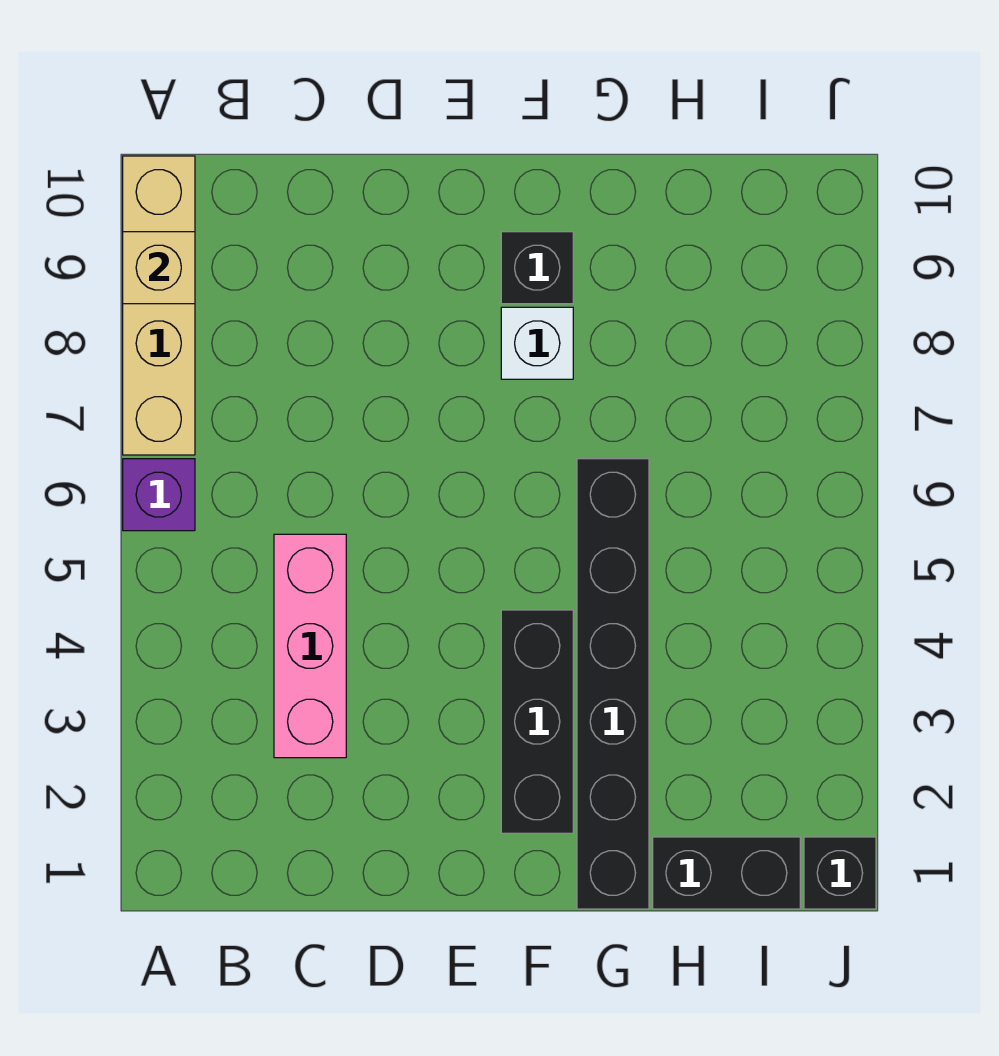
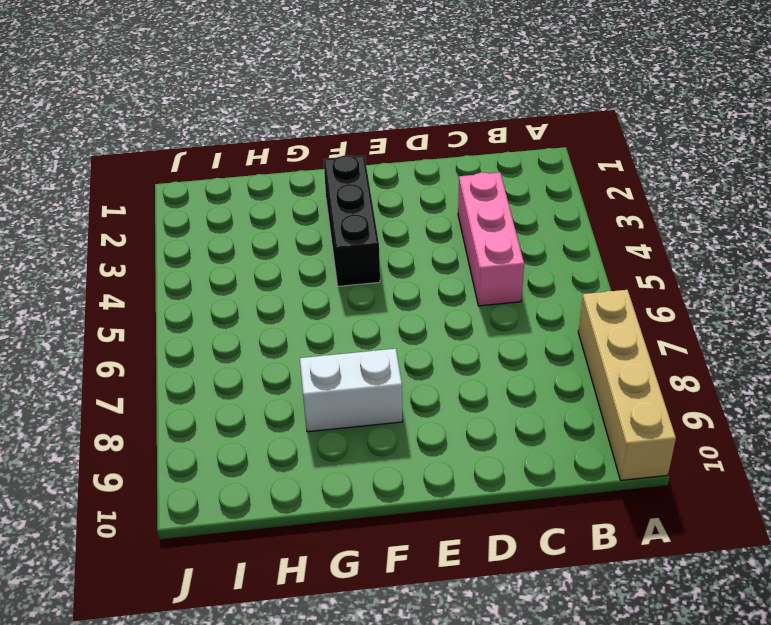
white 1x2 brick [300,349,402,432] -> white 1x1 brick [501,307,573,379]
none -> purple 1x1 brick [123,459,195,531]
none -> black 1x1 brick [501,232,573,304]

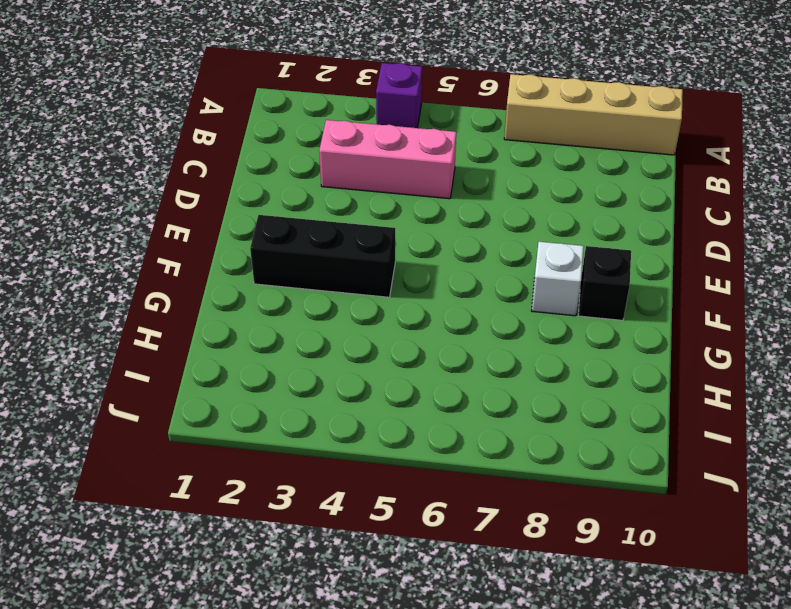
purple 1x1 brick [376,63,422,128] -> purple 1x1 brick moved to [123,459,195,531]
none -> black 1x6 brick [577,459,649,909]
none -> black 1x2 brick [653,837,800,909]

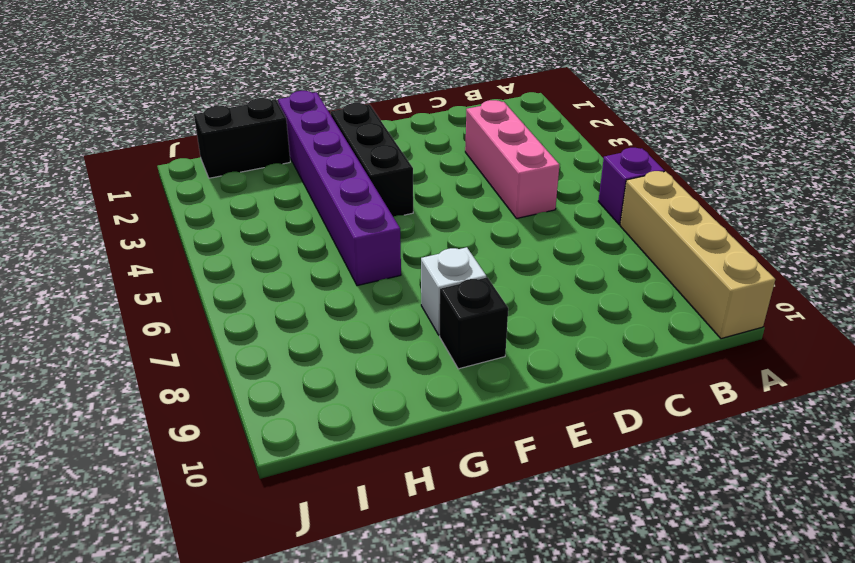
purple 1x6 brick [278,91,401,286] -> black 1x6 brick [577,459,649,909]
none -> black 1x1 brick [804,837,876,909]
none -> tan 1x1 brick [123,232,195,304]

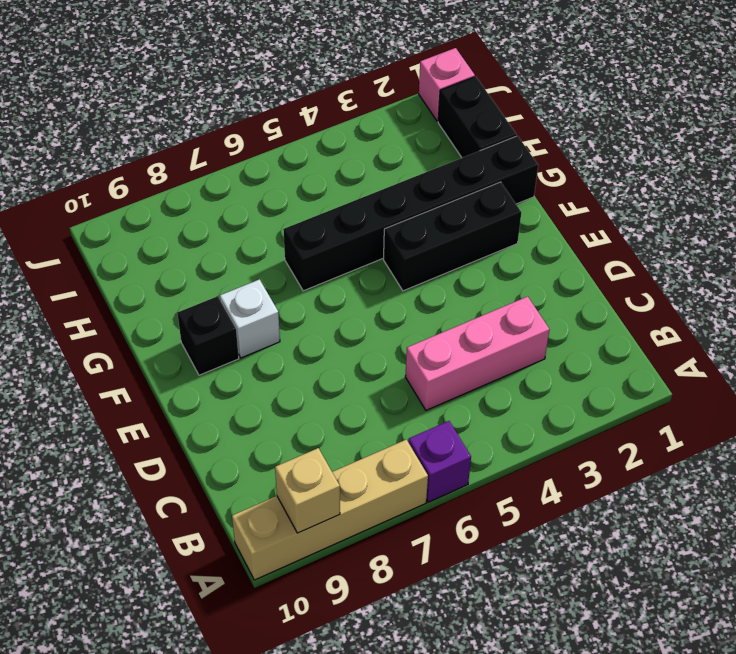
pink 1x1 brick [419,48,475,121] -> black 1x1 brick [804,837,876,909]

